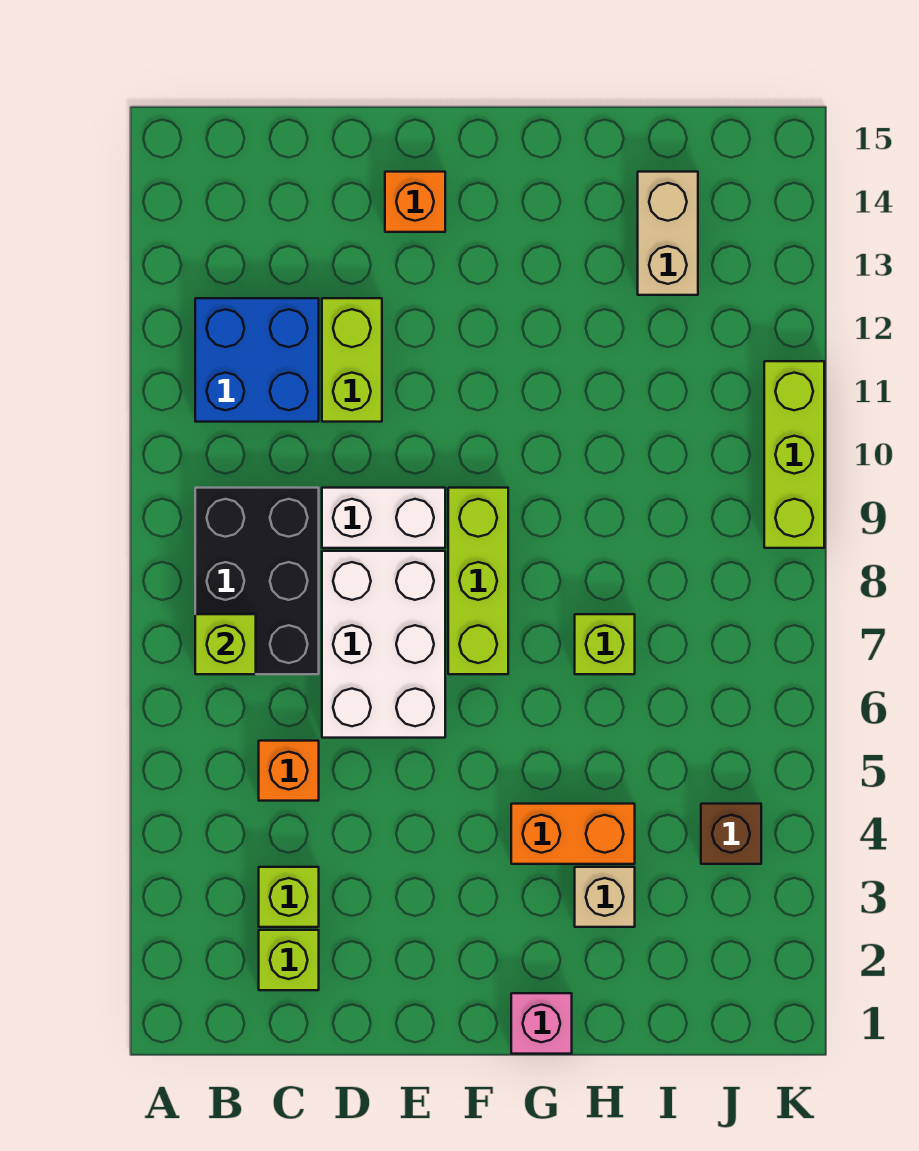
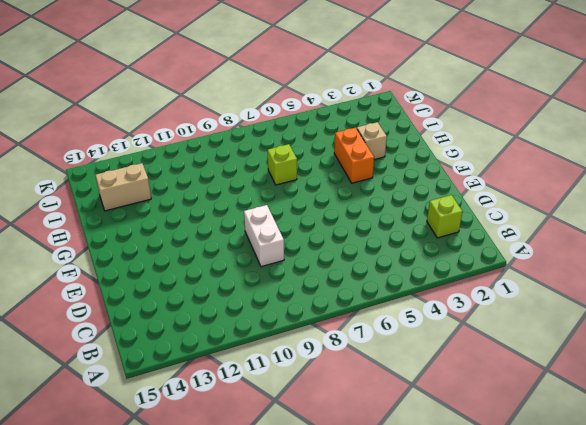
none -> black 2x3 brick [195,488,319,674]
none -> blue 2x2 brick [195,298,319,422]
none -> lime 1x1 brick [259,867,319,927]

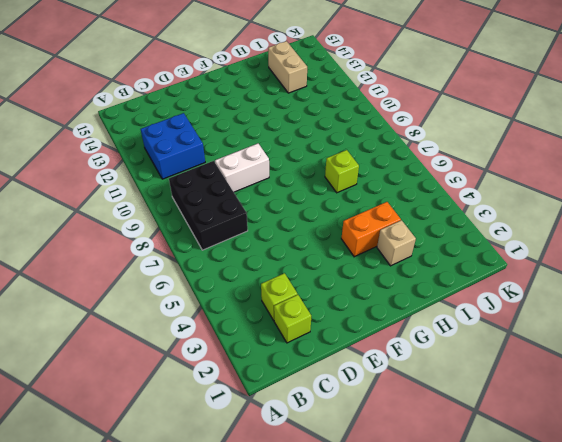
none -> orange 1x1 brick [259,741,319,801]
none -> white 2x3 brick [322,551,445,738]
none -> lime 1x2 brick [322,298,382,422]

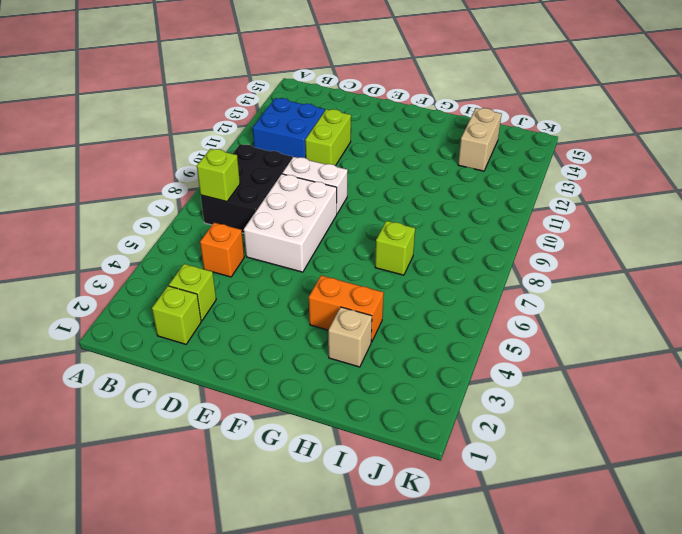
none -> orange 1x1 brick [385,172,445,232]
none -> lime 1x3 brick [448,488,508,674]
none -> pink 1x1 brick [511,993,572,1054]

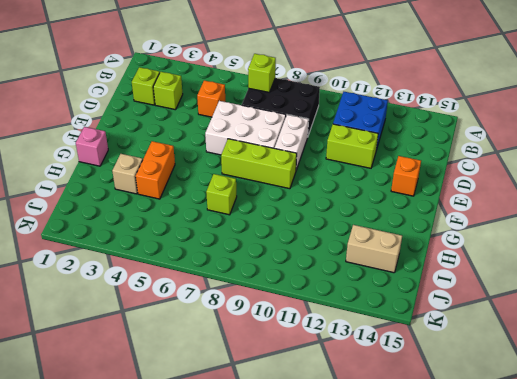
none -> brown 1x1 brick [701,804,761,864]
none -> lime 1x3 brick [764,361,824,548]

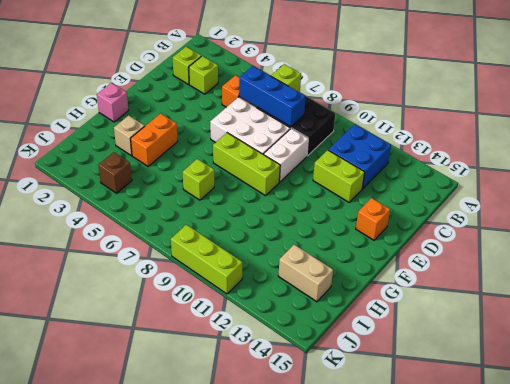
blue 1x3 brick [239,66,306,127] -> none

